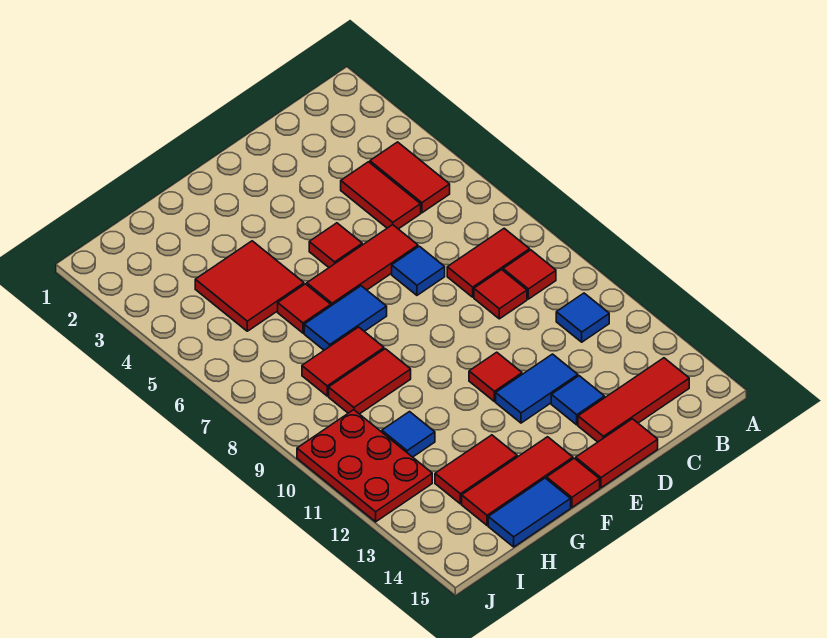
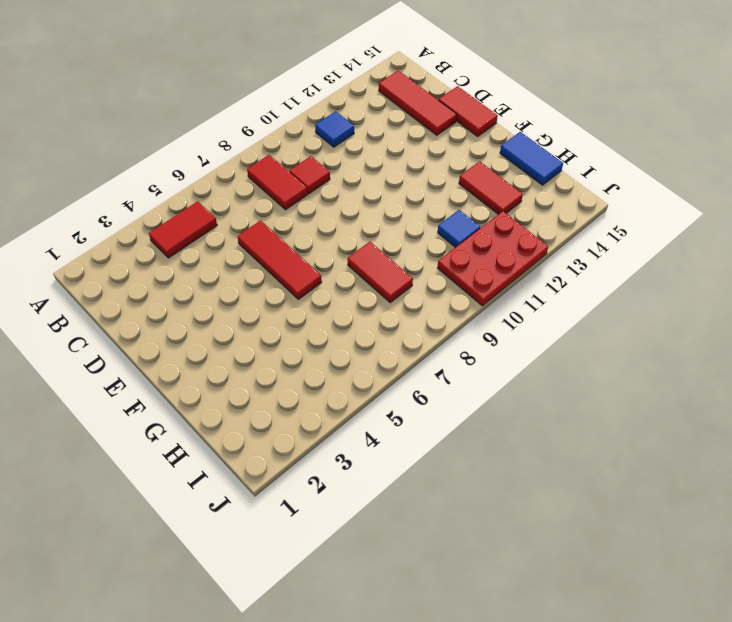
none -> red 1x1 tile [503,250,556,299]
none -> red 1x2 tile [341,162,421,229]
none -> blue 1x1 tile [392,246,445,295]

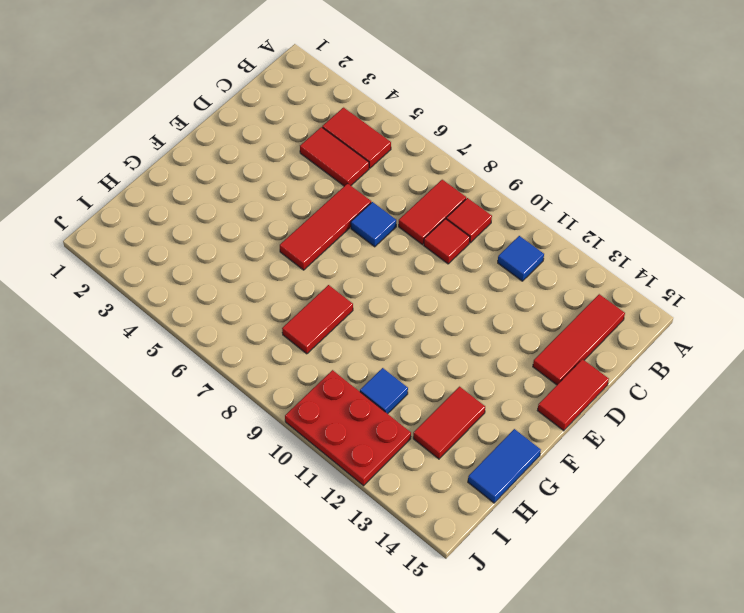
none -> blue 1x2 tile [496,354,578,423]
none -> blue 1x1 tile [551,376,605,425]
none -> red 1x1 tile [309,223,362,267]

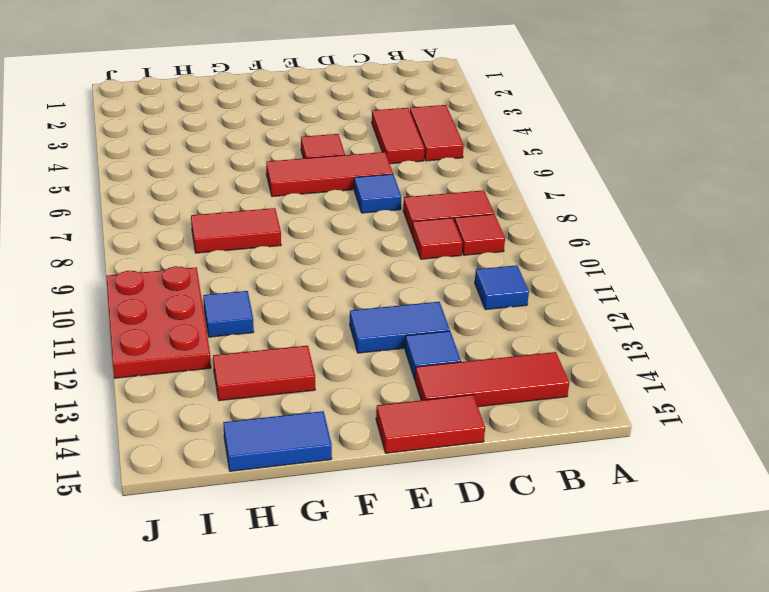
none -> red 1x1 tile [469,352,522,401]
none -> blue 1x2 tile [304,286,387,350]
none -> red 1x3 tile [462,437,573,525]

